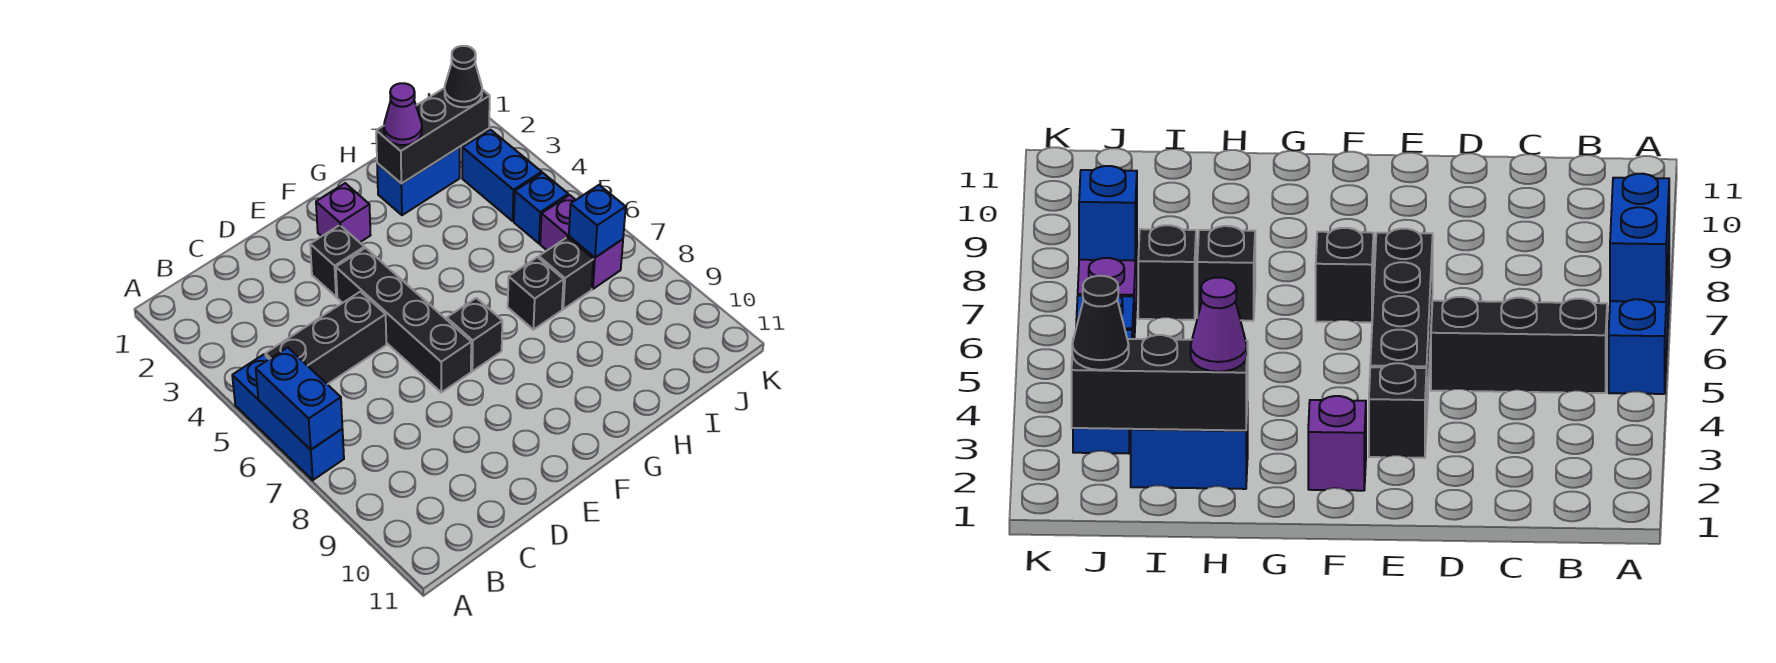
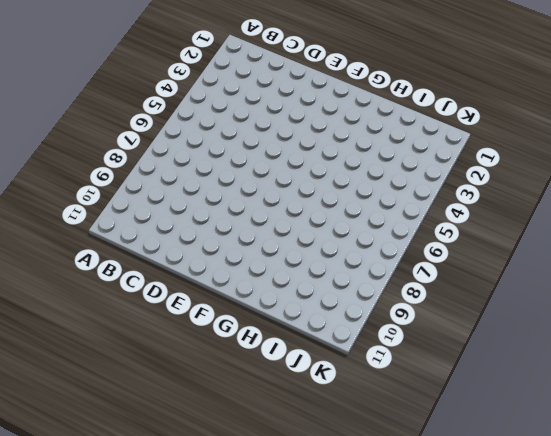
none -> blue 1x3 brick [232,354,344,480]
none -> black 1x3 brick [265,292,386,384]
none -> black 1x1 brick [310,225,364,297]

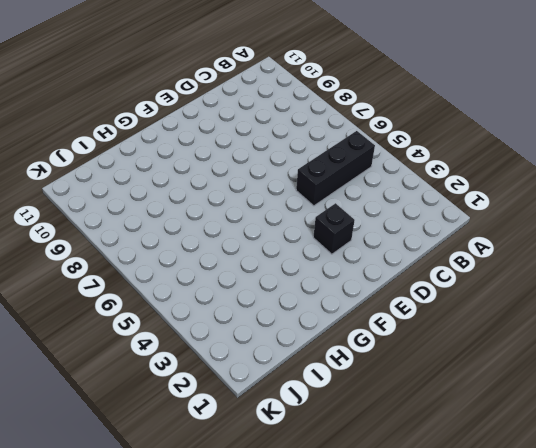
none -> blue 1x3 brick [232,354,344,480]
none -> black 1x4 brick [336,248,471,392]
none -> purple 1x1 brick [316,183,371,242]

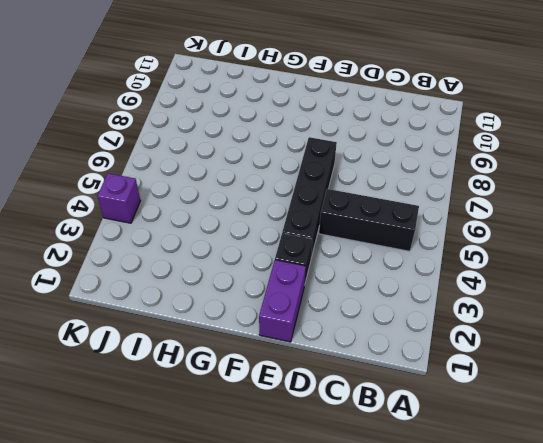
purple 1x2 brick [259,260,306,342] -> purple 1x2 brick moved to [540,195,623,289]
purple 1x1 brick [97,173,141,223] -> purple 1x1 brick moved to [316,183,371,242]
none -> blue 1x3 brick [232,354,344,480]
none -> black 1x1 brick [447,298,502,371]
none -> blue 1x2 brick [377,147,460,215]

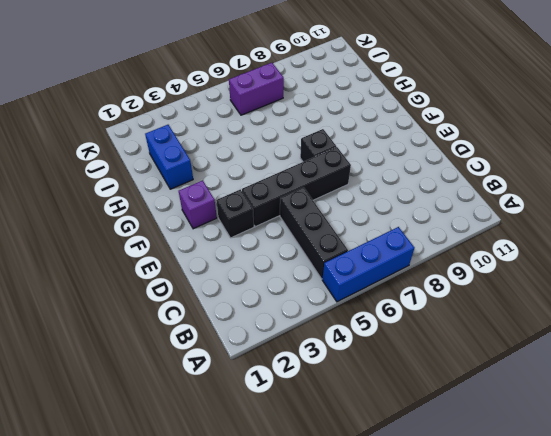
none -> black 1x1 brick [508,257,564,330]
none -> black 1x1 brick [539,237,594,309]
none -> blue 1x2 brick [462,130,542,221]

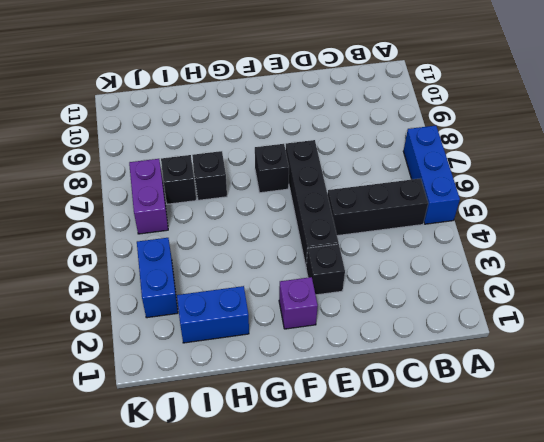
none -> blue 1x1 brick [514,173,568,243]
none -> blue 1x2 brick [256,347,342,450]
none -> black 1x3 brick [376,88,490,184]

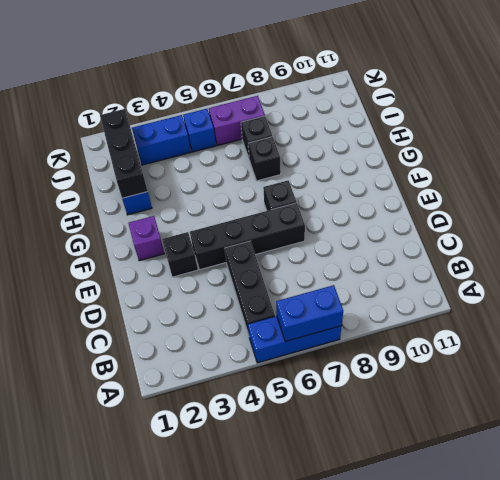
none -> blue 1x1 brick [569,185,626,258]
none -> purple 1x1 cone [384,83,422,145]
none -> black 1x1 cone [445,46,482,107]

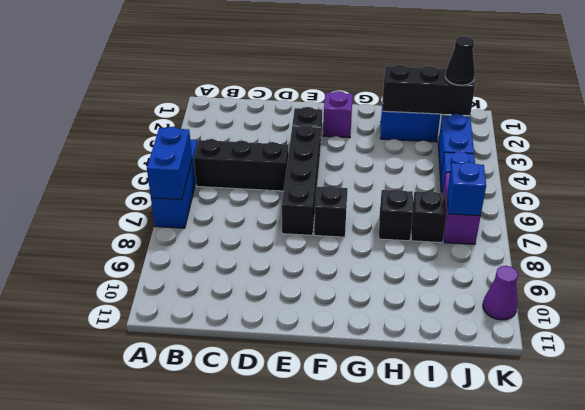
purple 1x1 cone [483,266,518,320] -> purple 1x1 cone moved to [384,83,422,145]

